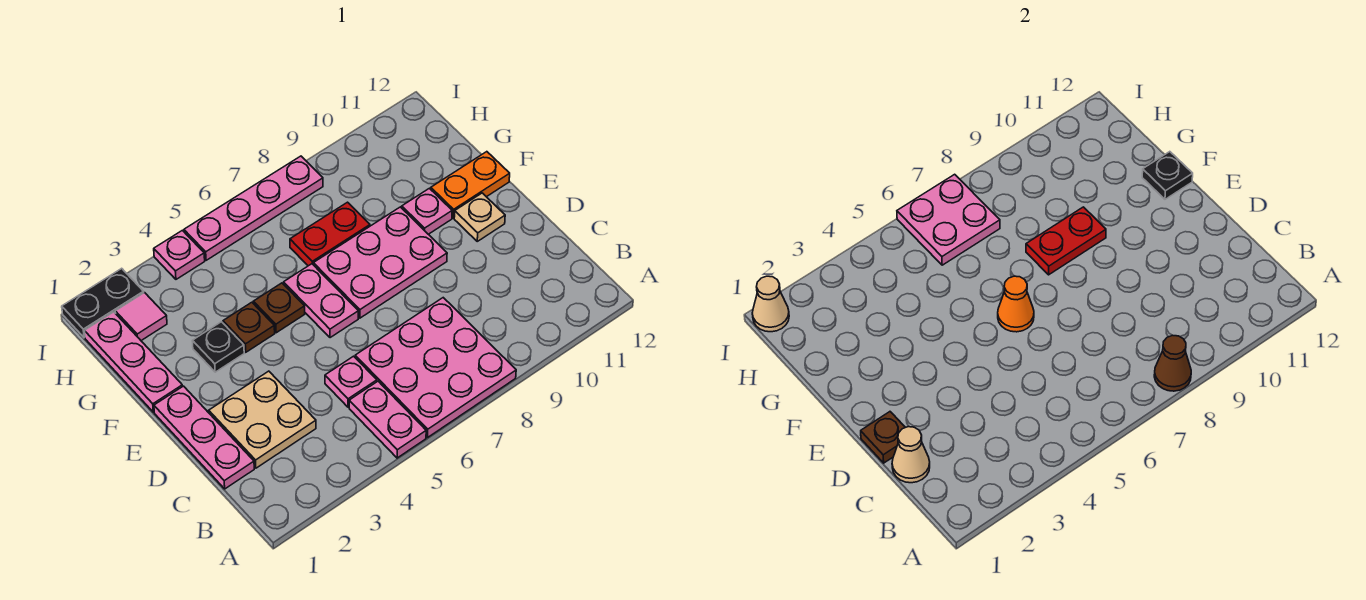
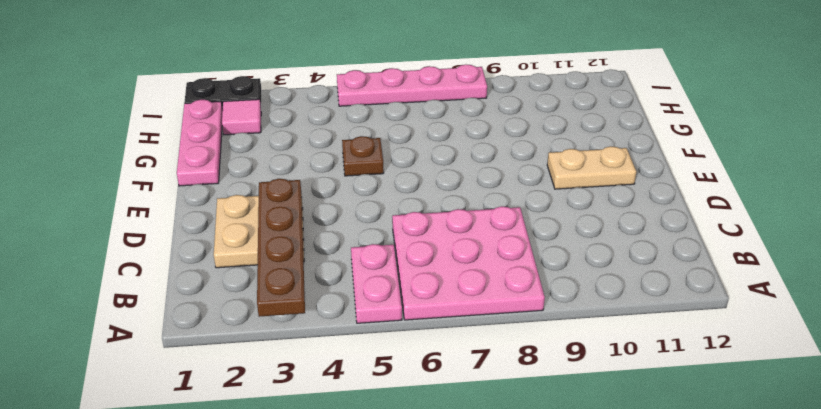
brown 1x4 plate [257,179,305,317] -> none
tan 1x2 plate [547,146,636,189] -> tan 1x1 plate [454,193,505,241]
none -> pink 1x3 plate [154,386,254,489]
none -> pink 1x1 plate [325,356,377,407]
none -> pink 1x2 plate [284,264,358,338]

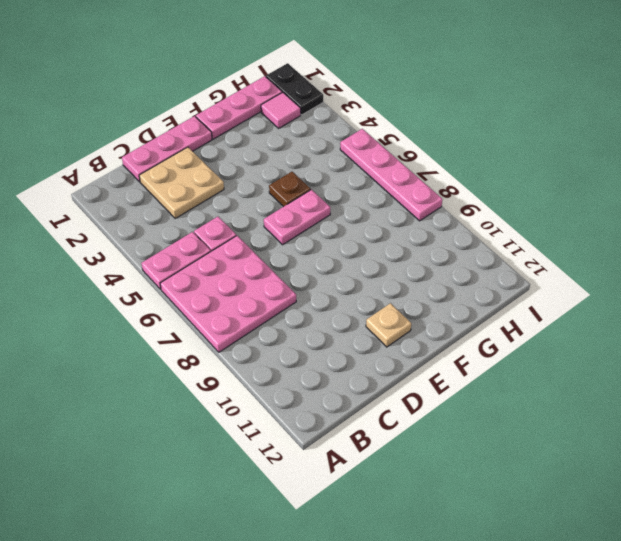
none -> pink 2x3 plate [313,207,447,318]
none -> black 1x1 plate [192,322,244,372]
none -> brown 1x1 plate [223,302,275,352]

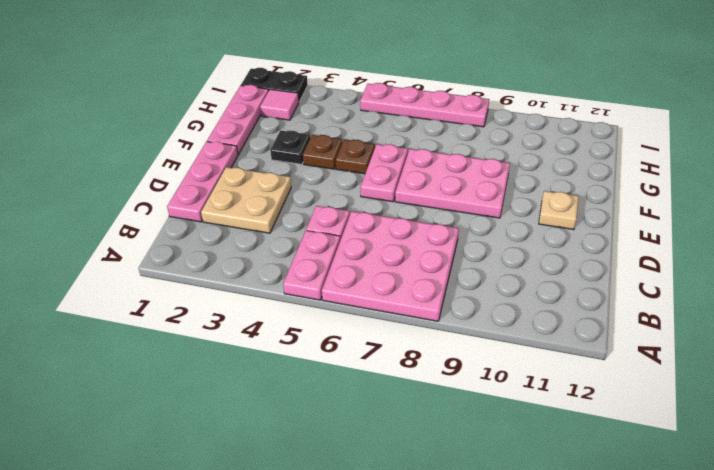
none -> pink 1x1 plate [402,188,452,234]
none -> orange 1x2 plate [431,152,510,218]
none -> red 1x2 plate [290,202,370,266]

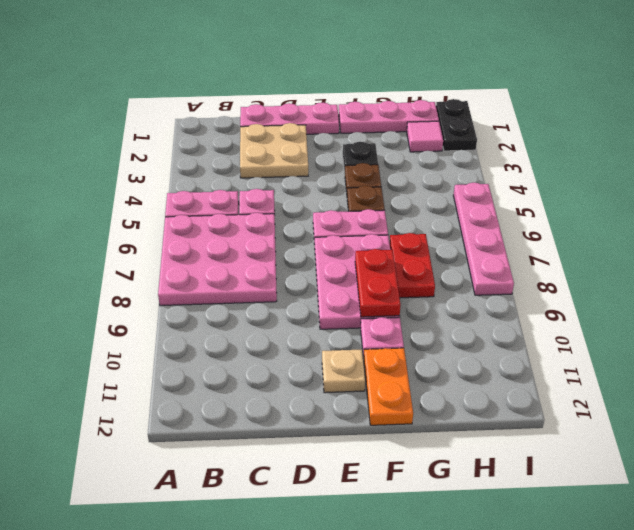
none -> pink 1x1 plate [154,230,205,279]
none -> brown 1x1 cone [1154,335,1191,391]
none -> tan 1x1 cone [892,427,930,483]

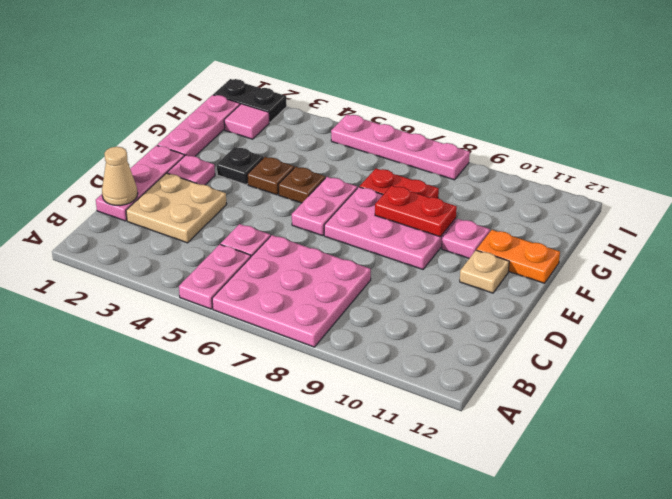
pink 1x1 plate [167,155,215,185] -> pink 1x1 plate moved to [154,230,205,279]
none -> brown 1x1 cone [1154,335,1191,391]
none -> brown 1x1 plate [861,412,905,463]
none -> orange 1x1 cone [998,276,1034,332]

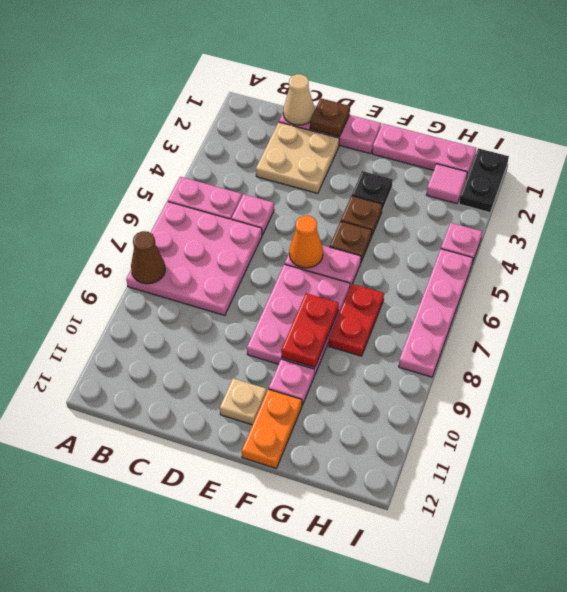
none -> black 1x1 plate [1142,152,1193,199]
none -> pink 2x2 plate [897,174,1000,265]
none -> tan 1x1 cone [752,276,789,332]

